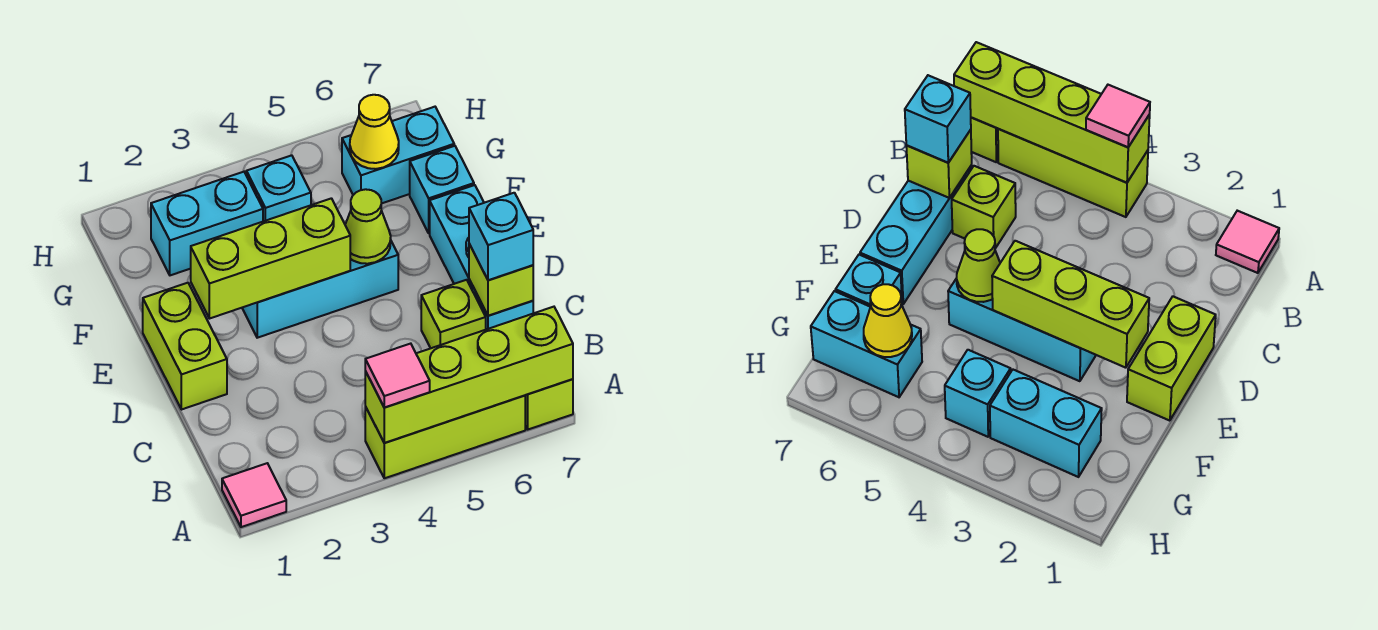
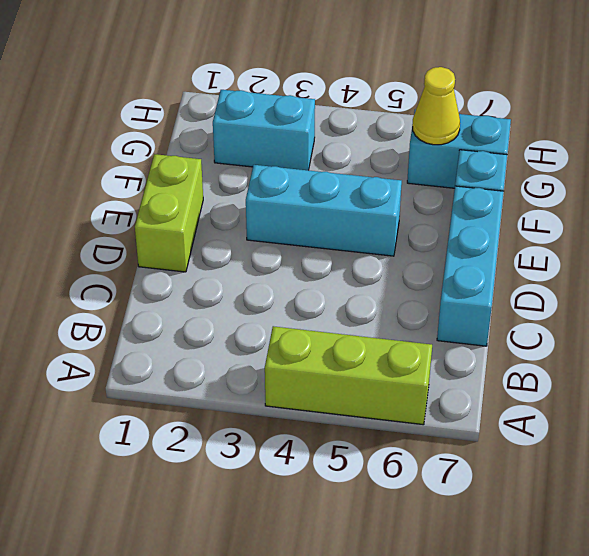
none -> pink 1x1 tile [222,463,286,527]
none -> lime 1x1 brick [525,379,573,429]
none -> lime 1x1 brick [421,280,486,348]

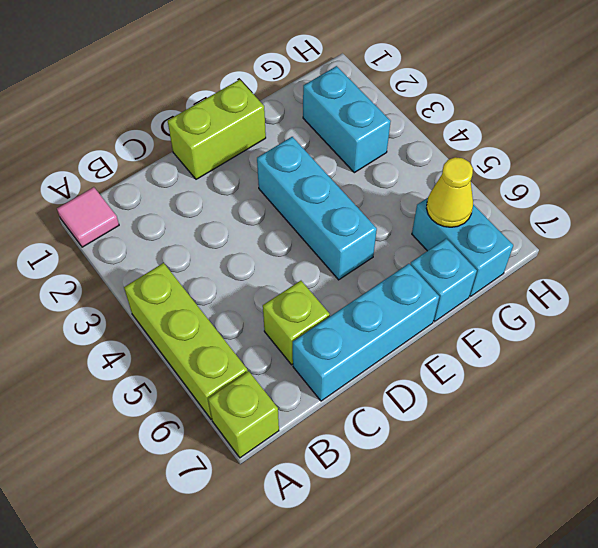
none -> cyan 1x1 brick [246,155,311,221]
none -> lime 1x4 brick [365,307,573,443]
none -> lime 1x1 brick [469,244,533,316]

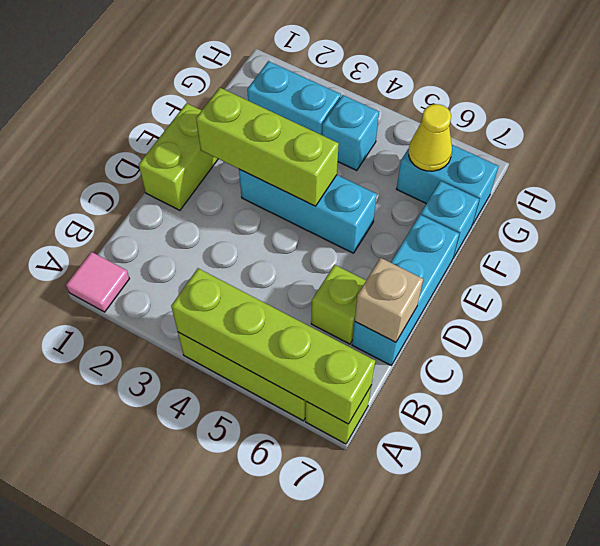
tan 1x1 brick [355,258,423,342] -> lime 1x1 brick [469,244,533,316]
none -> lime 1x1 cone [345,189,391,264]
none -> pink 1x1 tile [365,344,430,407]
none -> cyan 1x1 brick [469,193,533,280]

